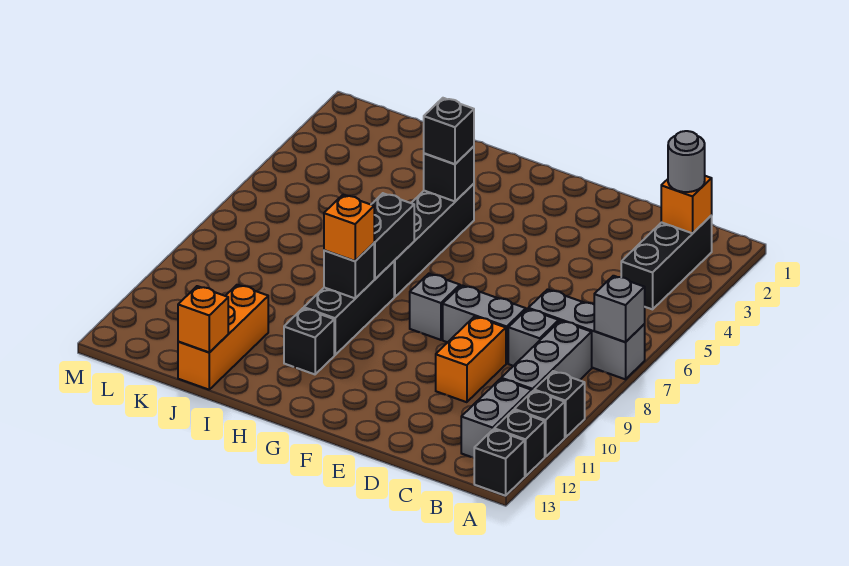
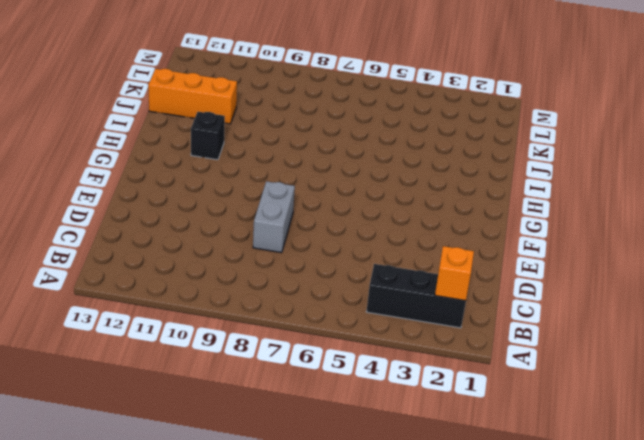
none -> grey 1x3 brick [528,290,645,379]
none -> black 1x1 brick [534,371,585,438]
none -> black 1x1 brick [514,391,565,457]

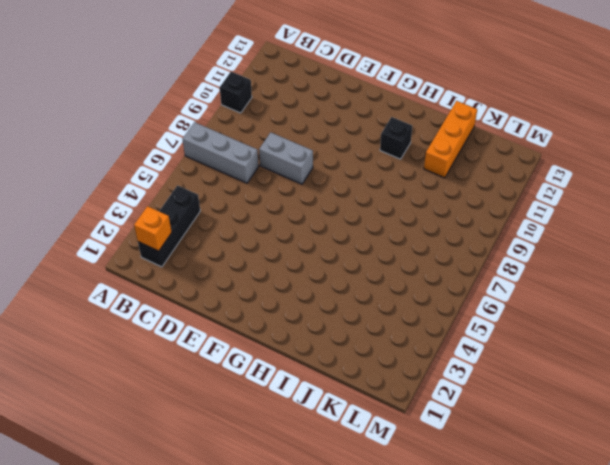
none -> black 1x1 brick [514,391,565,457]
none -> black 1x1 brick [494,410,545,476]
none -> black 1x1 brick [474,429,525,496]

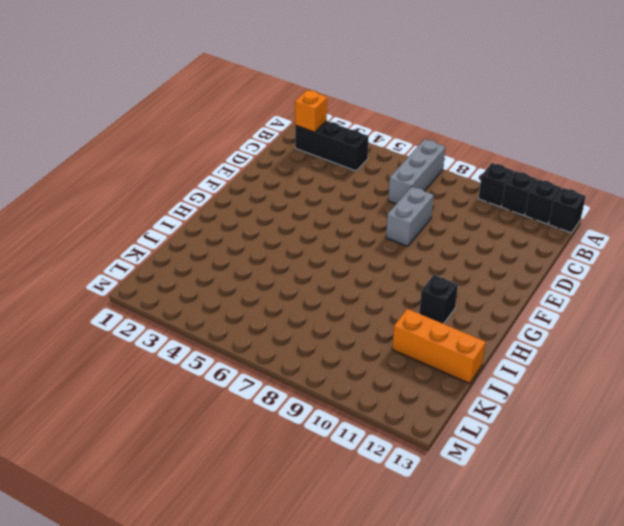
none -> grey 1x3 brick [501,321,592,391]
none -> grey 1x2 brick [461,379,532,458]
none -> grey 1x1 brick [508,309,559,366]

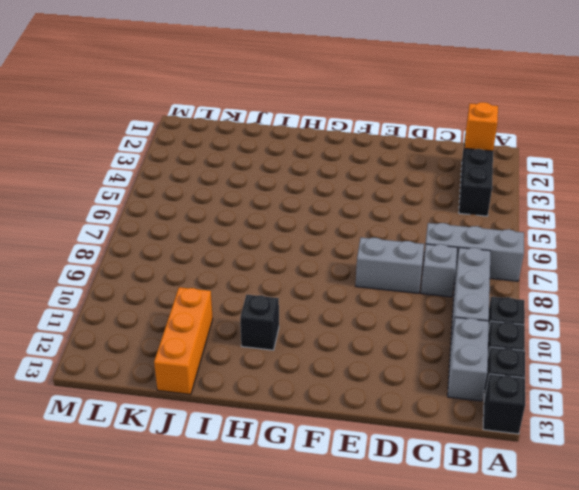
none -> orange 1x2 brick [436,316,506,402]
none -> grey 1x1 brick [410,274,460,340]
none -> black 1x4 brick [394,184,474,297]

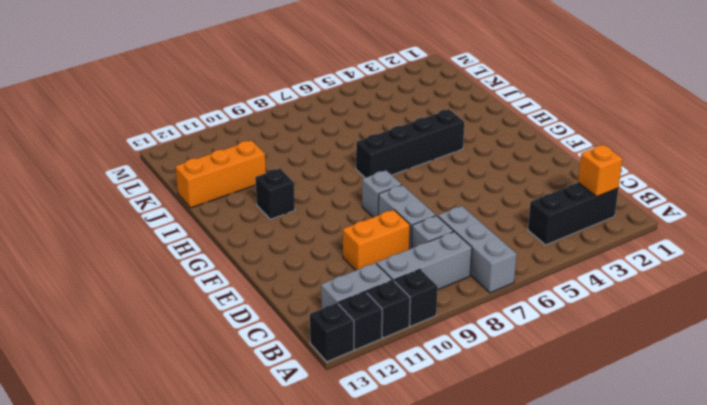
none -> black 1x3 brick [304,261,394,355]
none -> grey 1x1 brick [594,276,645,342]
none -> black 1x1 brick [424,146,474,201]

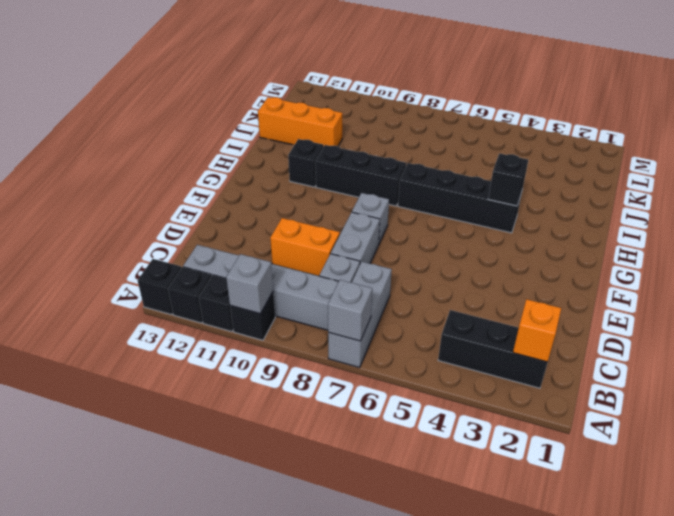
grey 1x1 brick [226,254,273,314] -> none
none -> black 1x2 brick [371,193,414,279]
none -> black 1x1 brick [324,243,374,298]
none -> orange 1x1 brick [178,286,228,352]

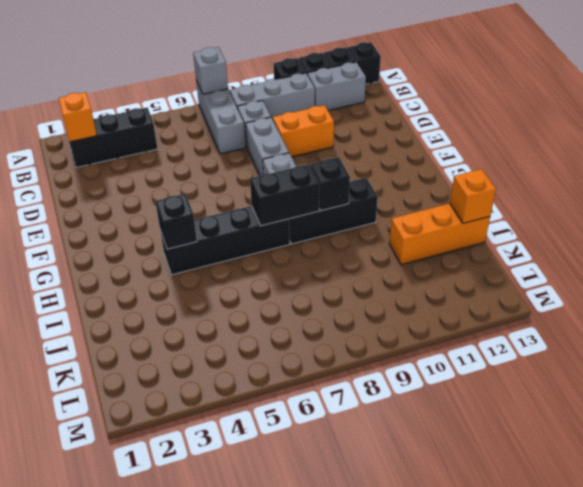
none -> black 1x1 brick [284,308,334,374]
none -> grey 1x1 round brick [668,131,705,192]
none -> black 1x1 brick [424,98,474,164]

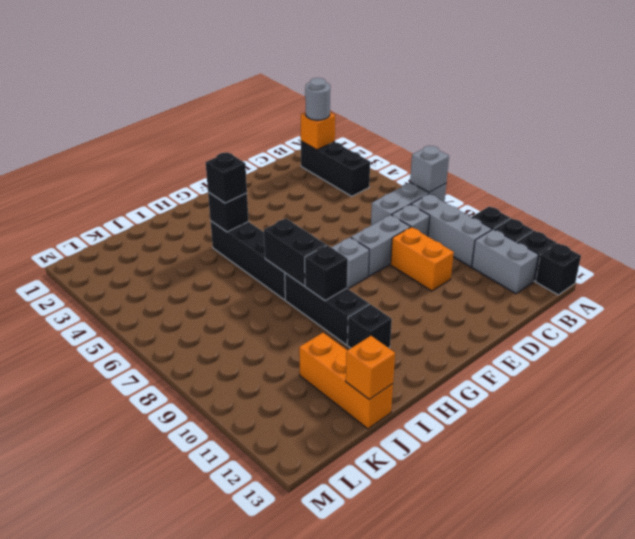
none -> orange 1x1 brick [324,195,374,261]

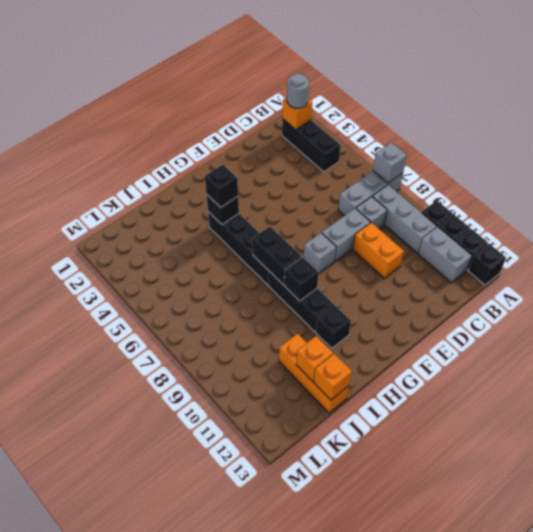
orange 1x1 brick [296,336,333,381] -> orange 1x1 brick moved to [324,195,374,261]

